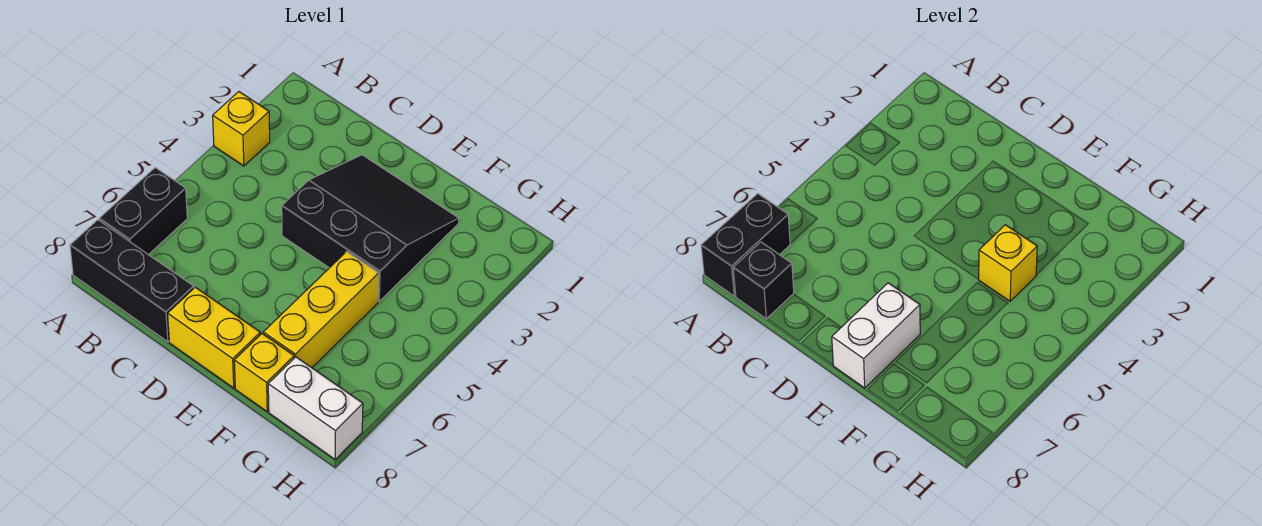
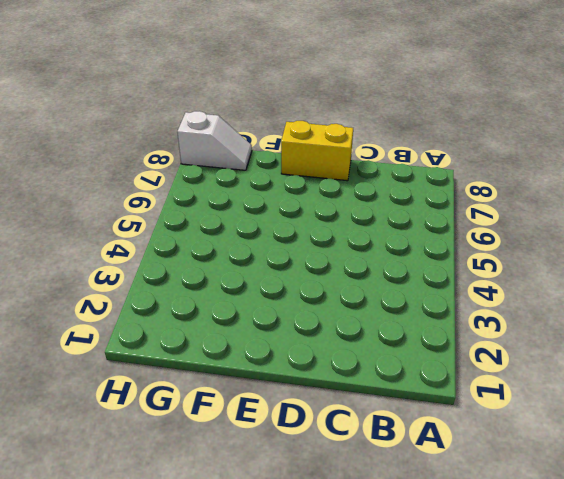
white 1x2 slope [177,111,252,170] -> white 1x2 brick [268,357,363,459]
none -> yellow 1x1 brick [213,92,270,166]
none -> black 1x2 brick [99,168,187,255]
none -> black 1x3 brick [70,220,194,342]

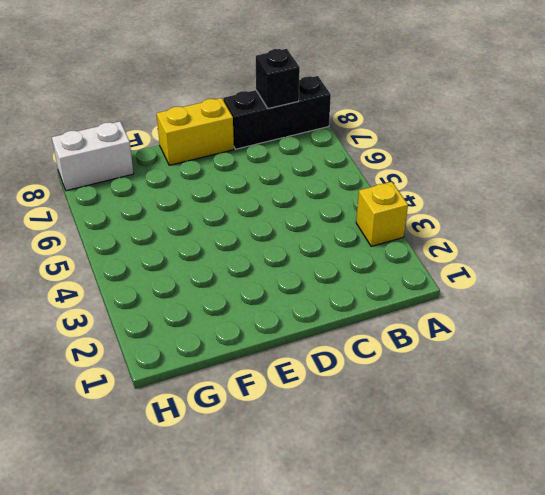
none -> black 1x2 brick [99,168,187,255]
none -> black 3x3 slope [282,155,459,301]
none -> yellow 1x3 brick [263,252,379,368]

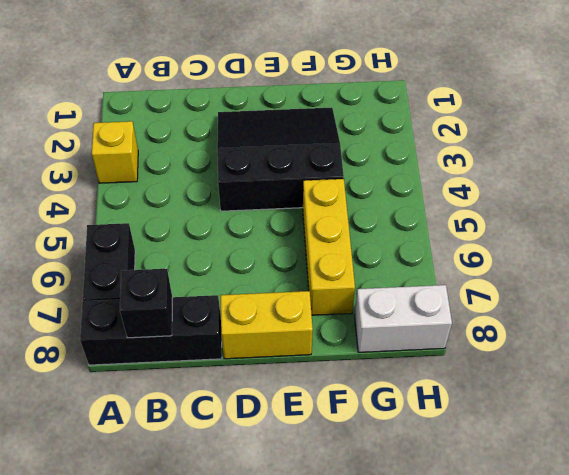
none -> yellow 1x1 brick [234,334,294,412]
none -> black 1x2 brick [701,193,790,296]
none -> white 1x2 brick [832,283,920,388]

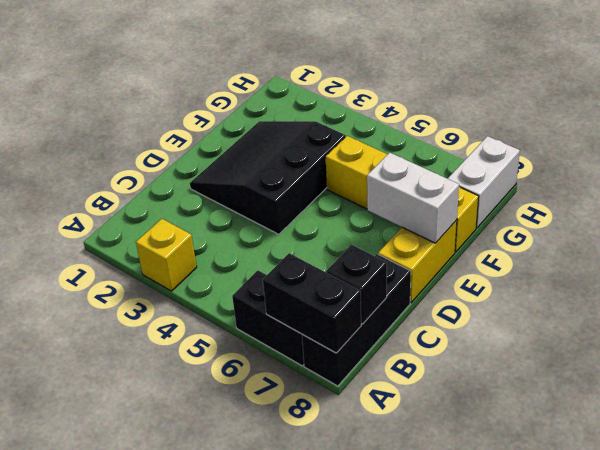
none -> yellow 1x1 brick [978,225,1037,301]

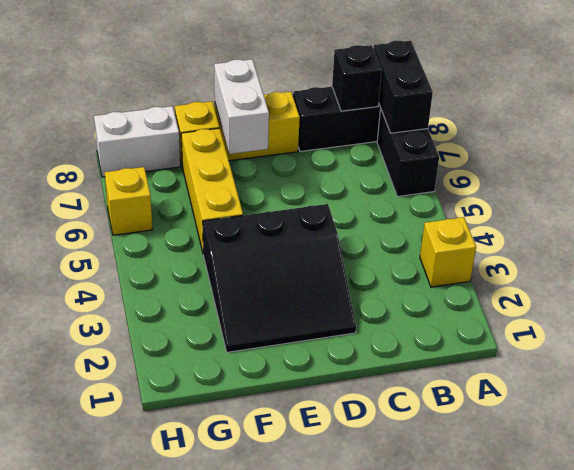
yellow 1x1 brick [104,167,152,235] -> yellow 1x1 brick moved to [978,225,1037,301]

